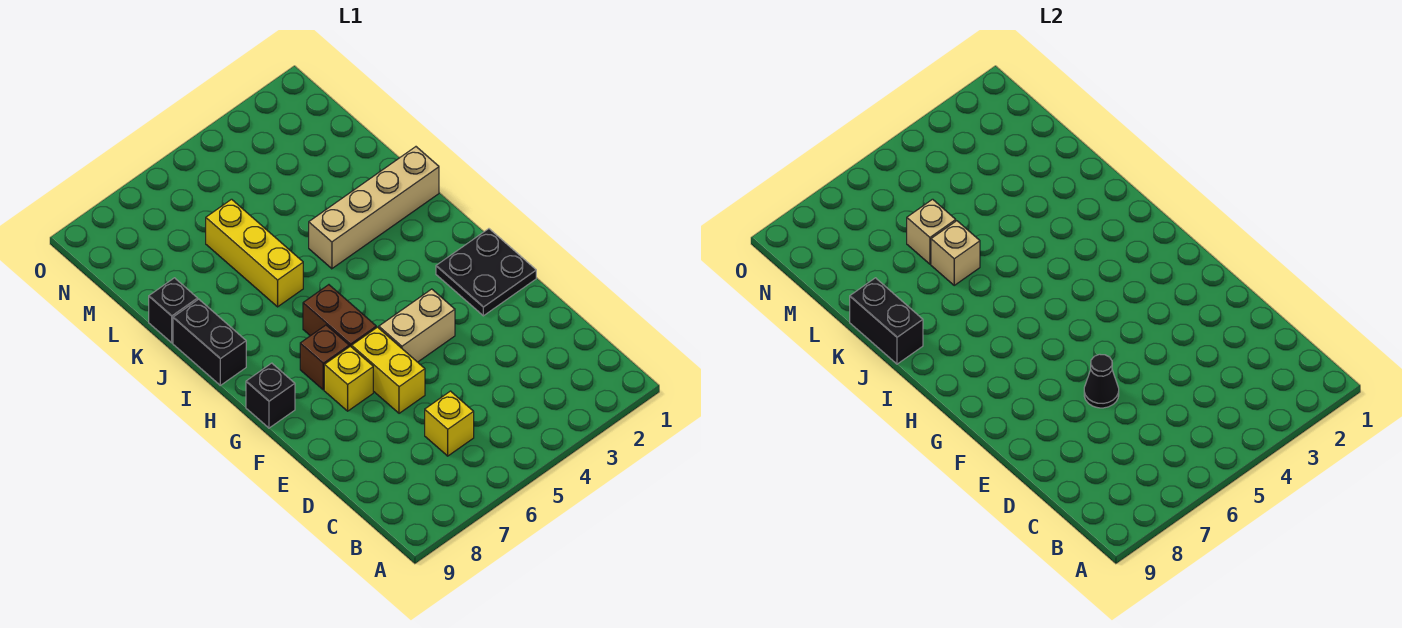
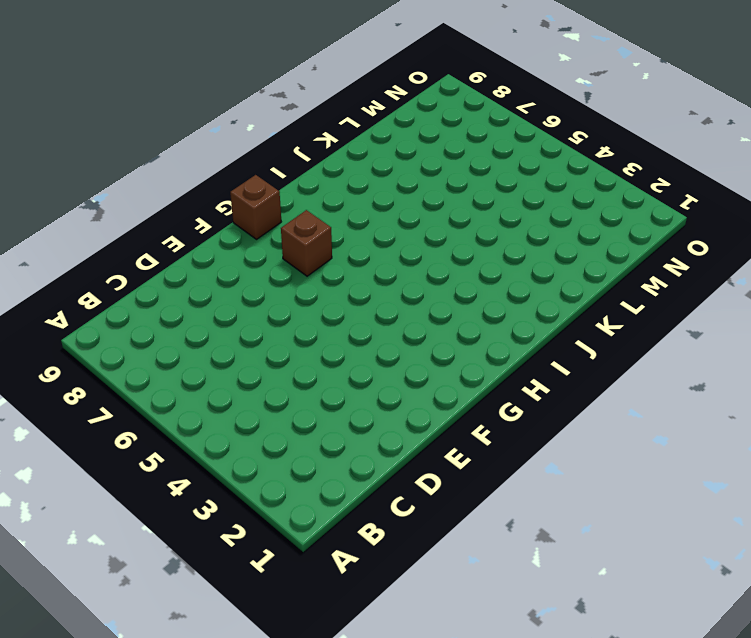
brown 1x1 brick [230,175,281,239] -> black 1x1 brick [246,363,295,428]
none -> yellow 1x1 brick [425,391,474,456]
none -> yellow 1x2 brick [352,327,425,413]
none -> black 2x2 plate [436,229,536,316]

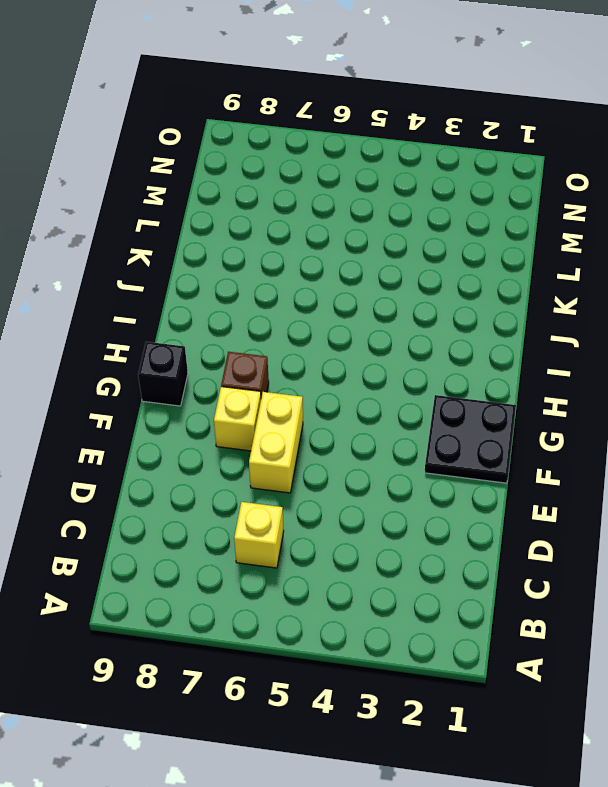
none -> tan 1x2 brick [379,289,455,362]
none -> brown 1x2 brick [303,285,376,347]
none -> black 1x2 brick [173,299,246,385]

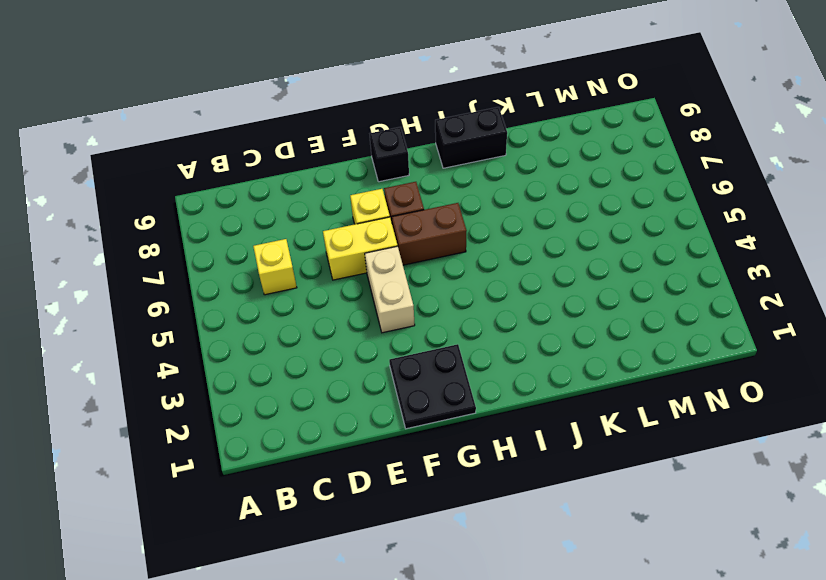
none -> tan 1x4 brick [309,147,439,269]
none -> yellow 1x3 brick [206,199,303,307]
none -> black 1x1 brick [149,278,198,343]

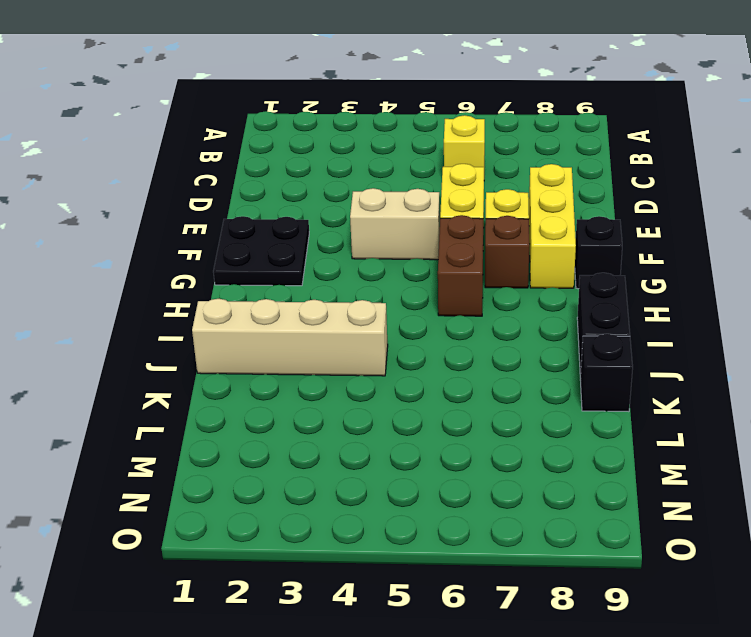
yellow 1x3 brick [529,164,576,288] -> yellow 1x3 brick moved to [206,199,303,307]
none -> black 1x1 cone [1084,354,1119,408]
none -> black 1x2 brick [850,278,923,364]
none -> tan 1x1 brick [931,221,980,285]

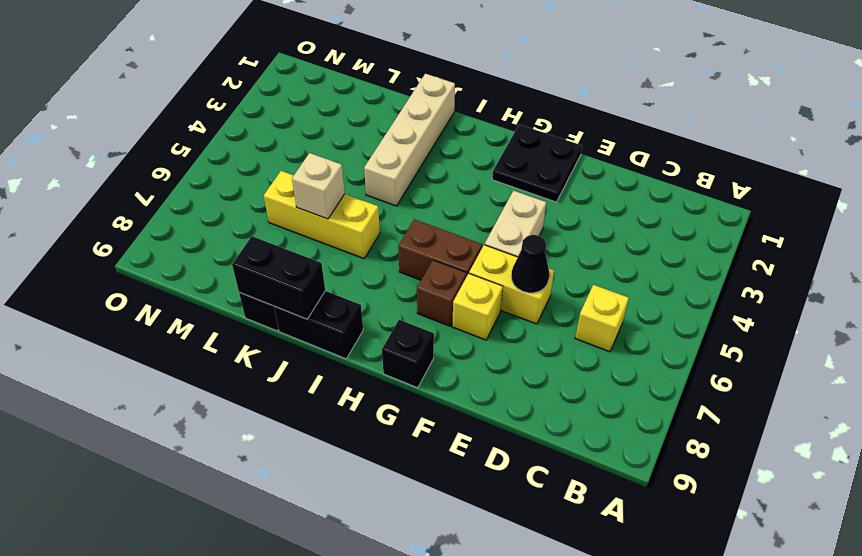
none -> tan 1x1 brick [907,199,956,264]

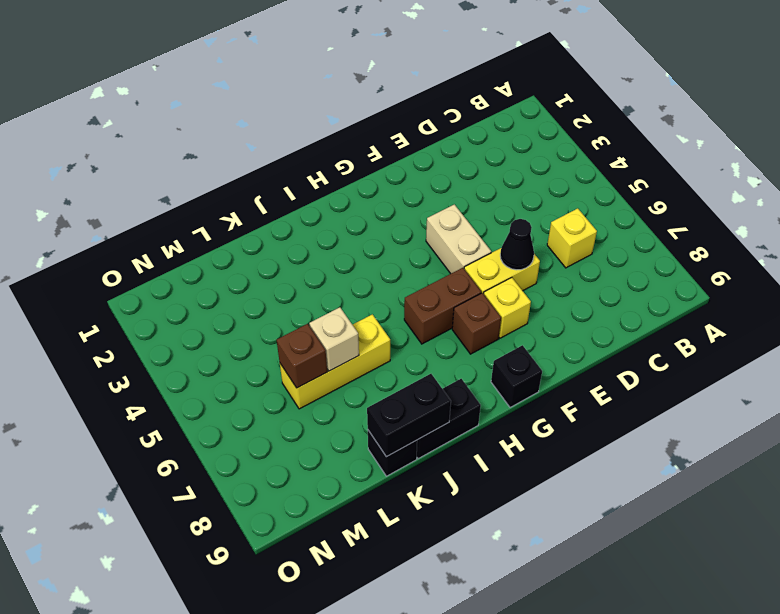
brown 1x1 brick [277,324,327,388] -> tan 1x1 brick [907,199,956,264]
none -> black 2x2 plate [436,229,536,316]
none -> tan 1x4 brick [309,147,439,269]

